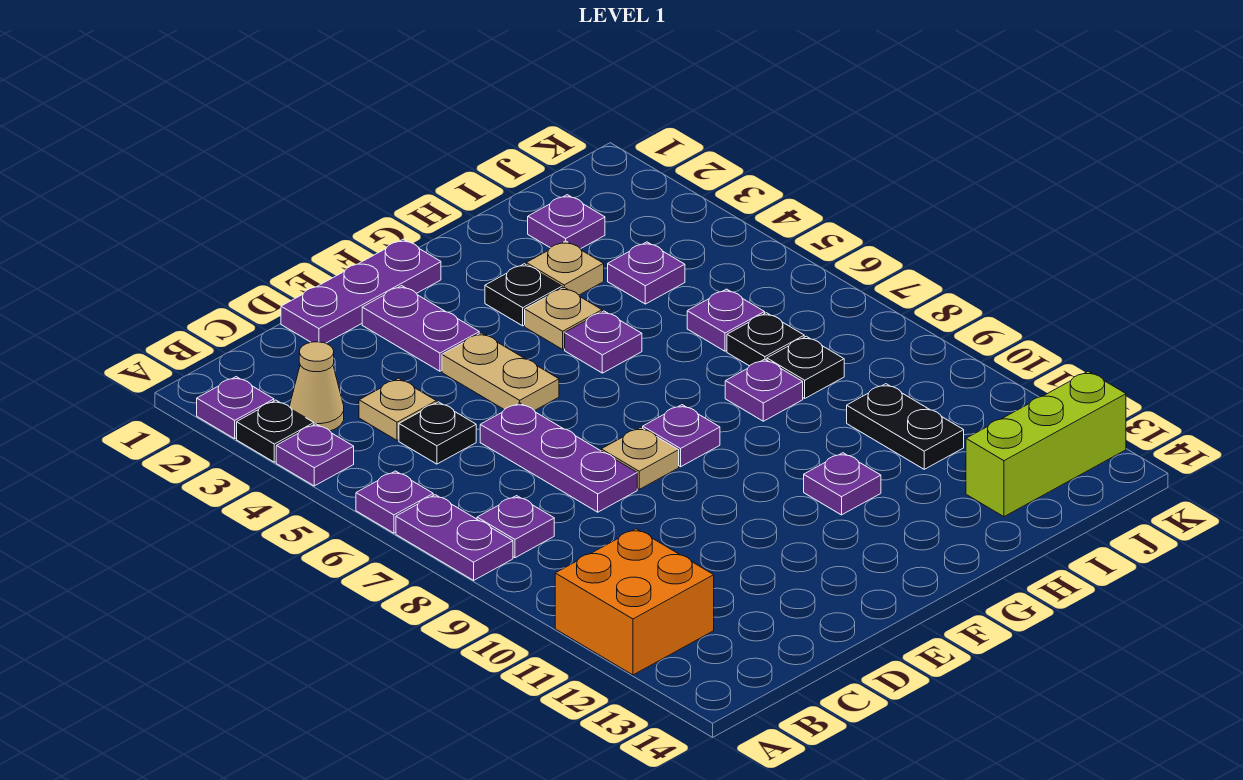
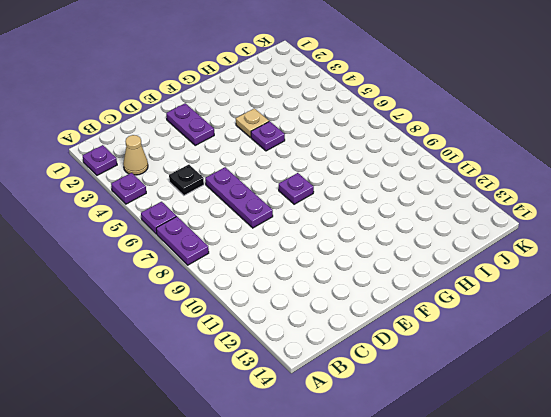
none -> black 1x1 plate [237,400,314,462]
none -> orange 2x2 brick [555,529,714,675]
none -> purple 1x1 plate [477,496,554,558]

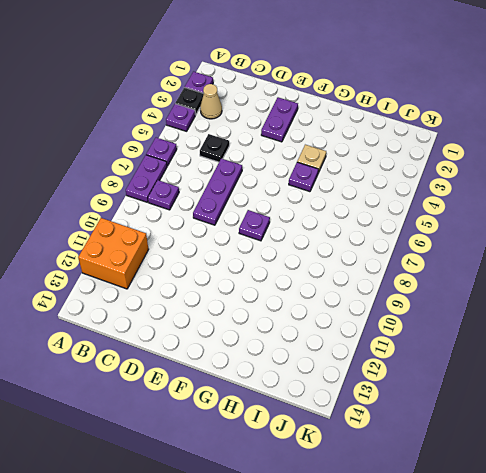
none -> tan 1x1 plate [359,378,436,440]
none -> purple 1x3 plate [281,239,441,343]
none -> tan 1x2 plate [442,333,559,411]

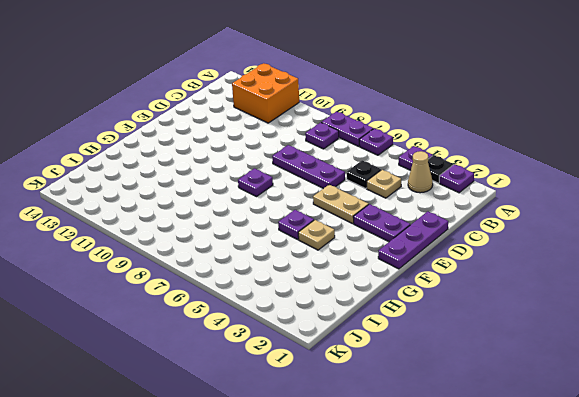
none -> tan 1x1 plate [601,427,679,489]
none -> black 1x1 plate [485,264,562,326]
none -> purple 1x1 plate [804,453,881,515]

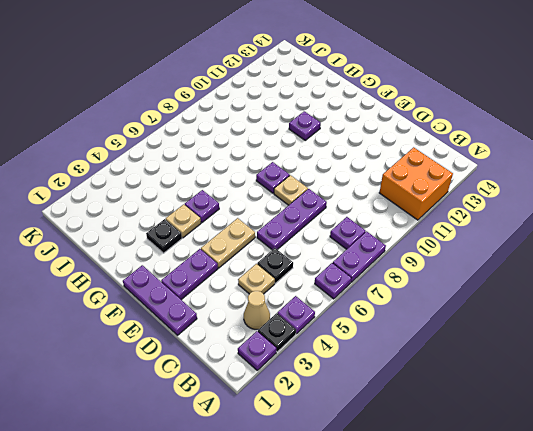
none -> tan 1x1 plate [526,241,604,295]
none -> purple 1x1 plate [725,359,803,421]
none -> purple 1x1 plate [528,195,605,249]

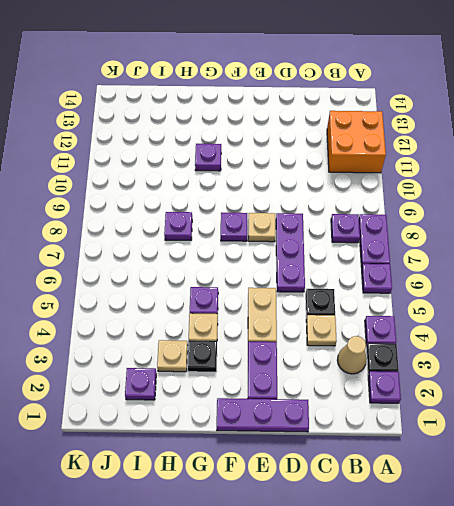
none -> purple 1x1 plate [608,242,685,304]
none -> purple 1x1 plate [687,289,765,351]
none -> black 1x1 plate [727,313,804,366]

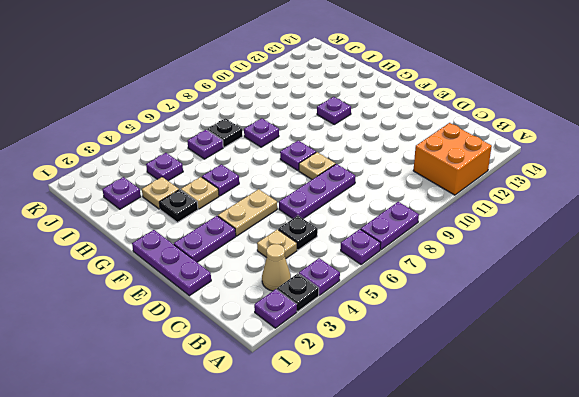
none -> purple 1x1 plate [477,496,554,558]
none -> black 1x1 plate [767,336,844,398]
none -> black 1x2 plate [847,384,964,469]

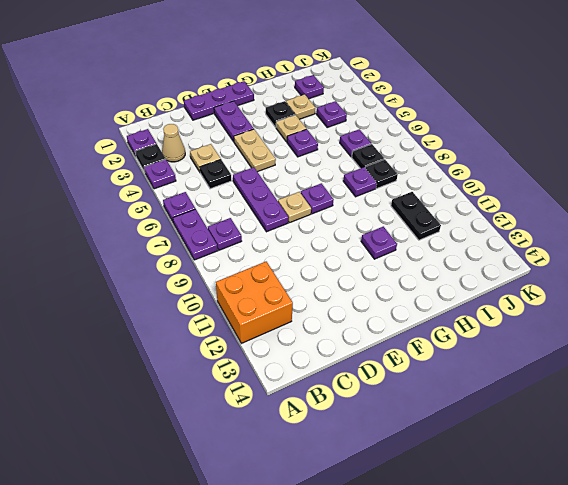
none -> lime 1x3 brick [966,371,1126,517]

